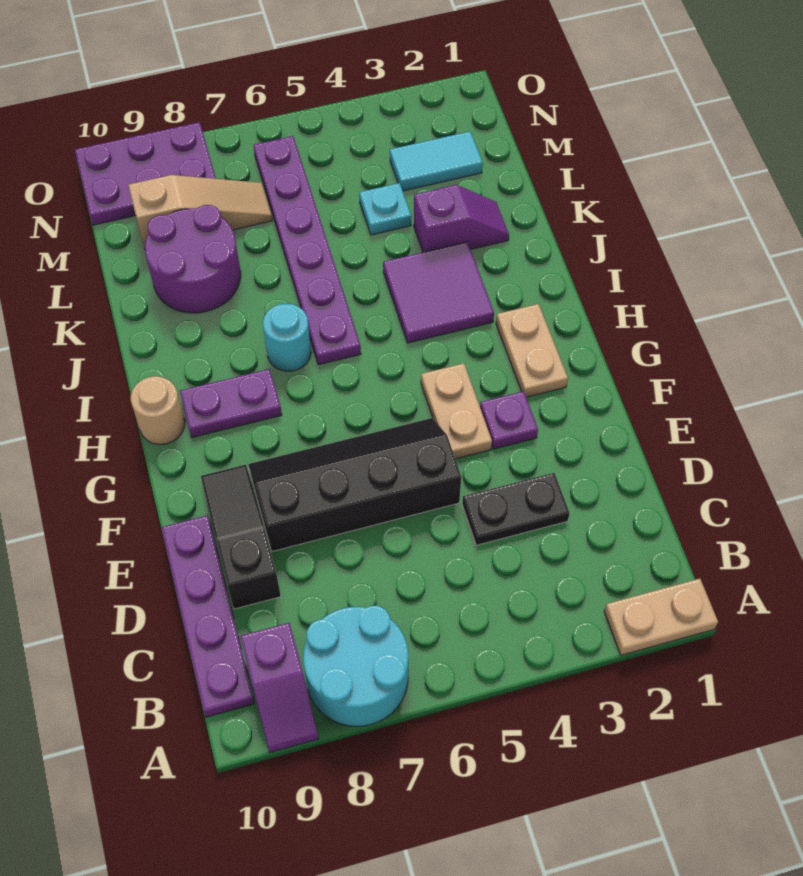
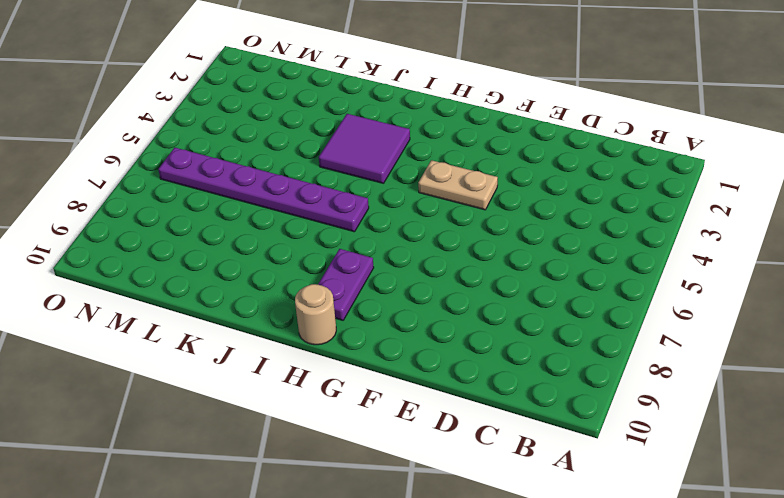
none -> tan 1x2 plate [604,579,718,655]
none -> cyan 2x2 round brick [303,606,408,726]
none -> purple 1x2 slope [240,623,319,752]

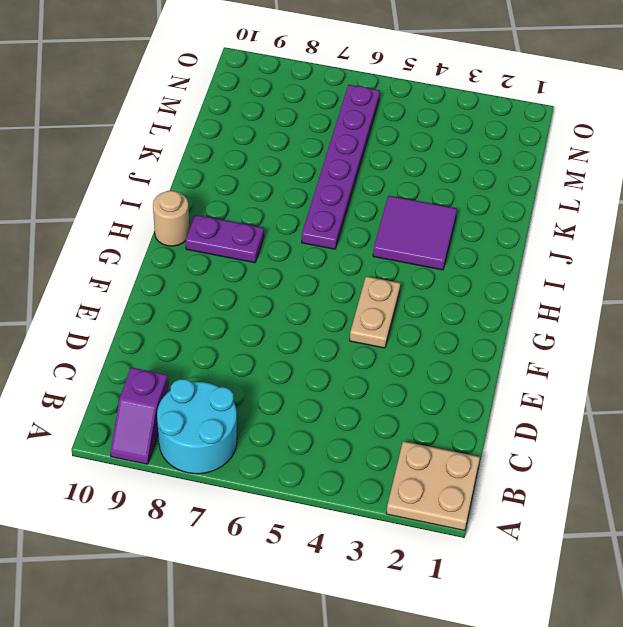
tan 2x2 plate [386,441,480,531] -> tan 1x2 plate [604,579,718,655]
none -> purple 1x4 plate [161,515,255,717]
none -> black 1x2 plate [462,473,570,545]
none -> black 1x3 slope [201,465,281,609]

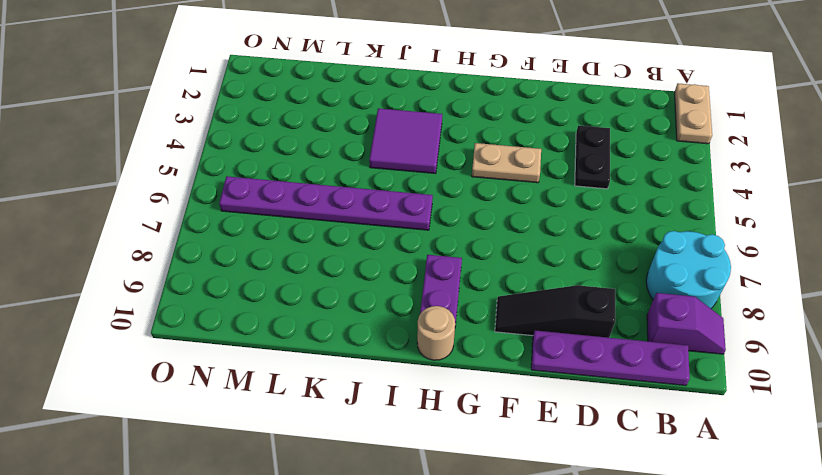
none -> black 2x4 slope [248,418,461,551]
none -> purple 1x1 plate [480,391,538,449]
none -> tan 1x2 plate [496,304,568,397]

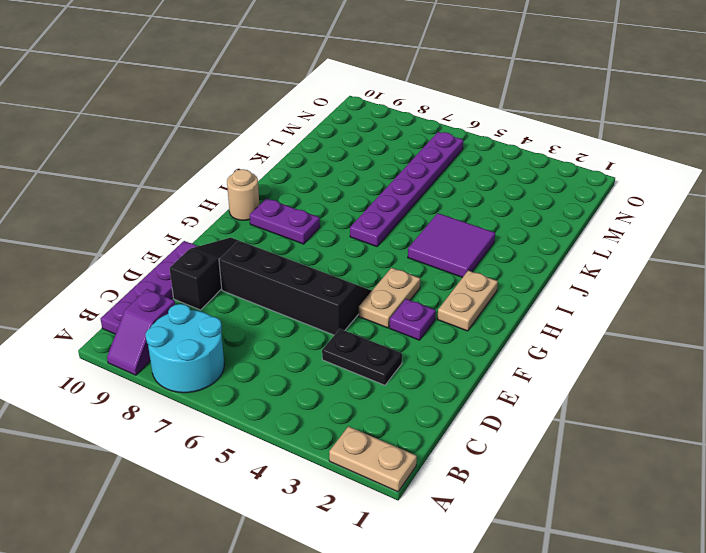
none -> cyan 1x1 round brick [263,304,311,371]
none -> purple 1x2 slope [414,185,509,252]
none -> purple 2x2 round brick [145,205,241,313]

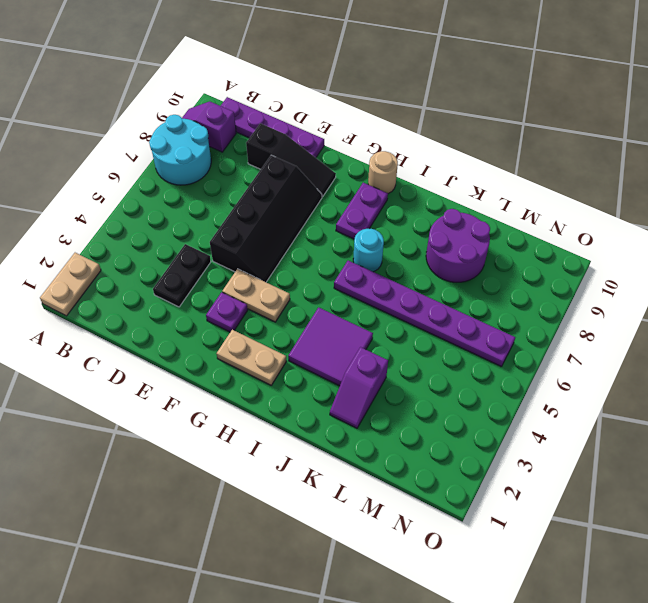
none -> cyan 1x1 plate [359,183,411,235]
none -> cyan 1x2 tile [390,131,483,191]
none -> tan 1x3 slope [128,175,272,249]

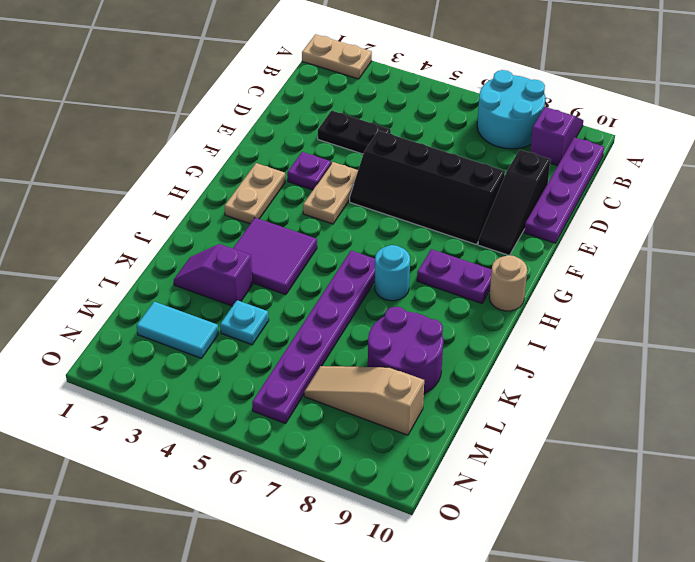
none -> purple 2x3 plate [75,122,216,225]

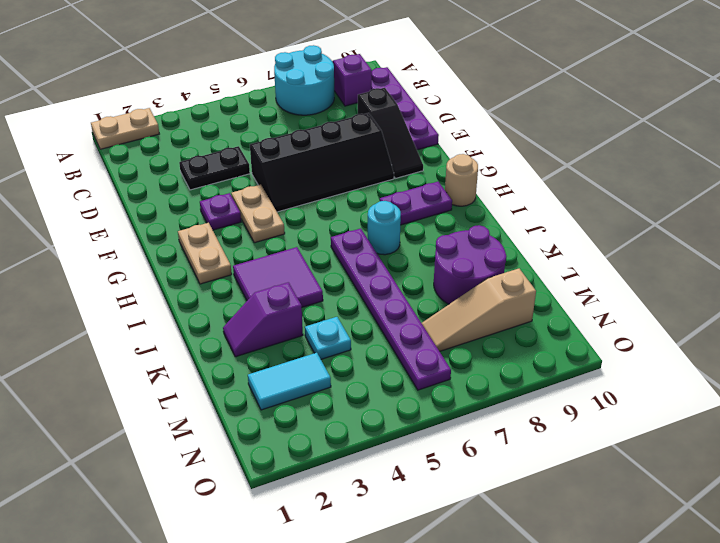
none -> purple 2x3 plate [75,122,216,225]

